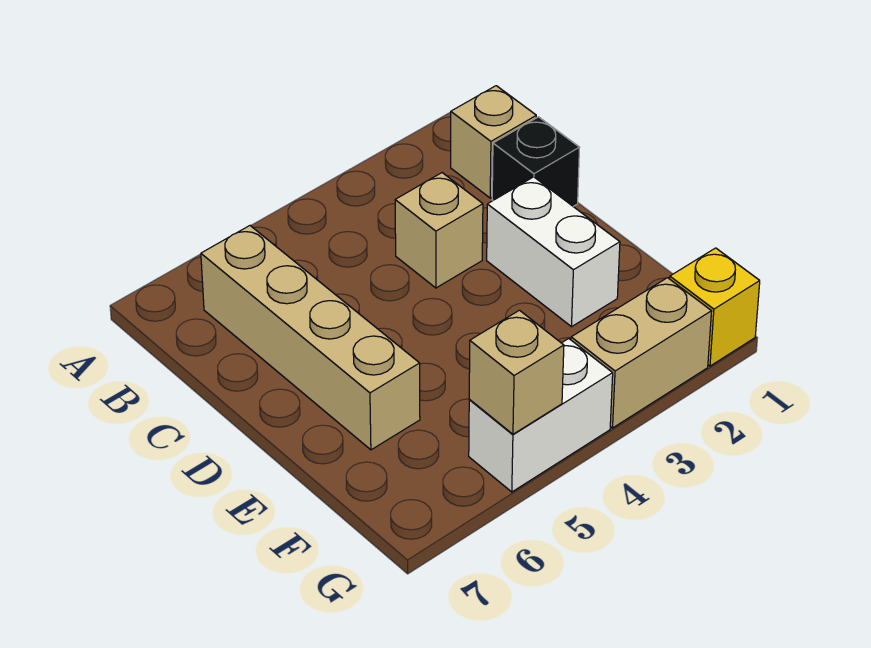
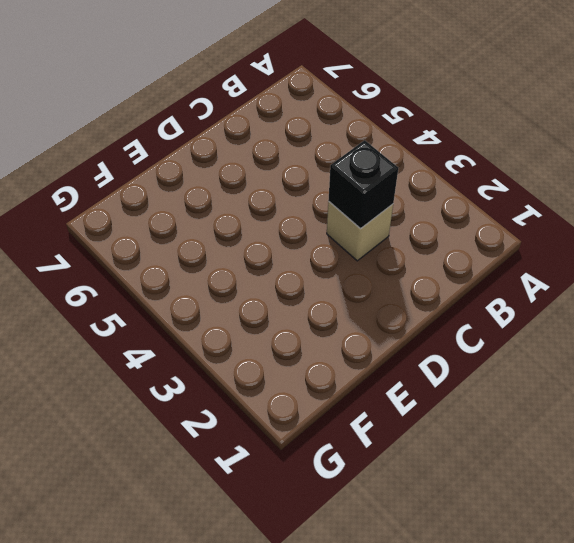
black 1x1 brick [328,140,398,229] -> black 1x1 brick moved to [492,117,580,206]
none -> tan 1x1 brick [451,86,536,198]
none -> tan 1x4 brick [201,226,420,450]

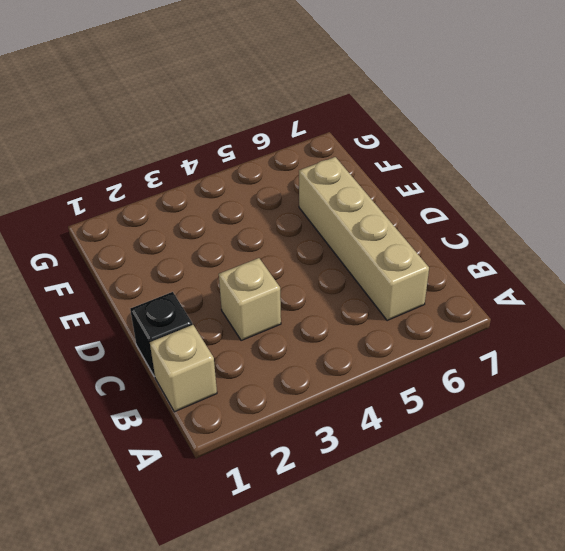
none -> white 1x2 brick [487,177,620,327]
none -> yellow 1x1 brick [670,248,760,366]

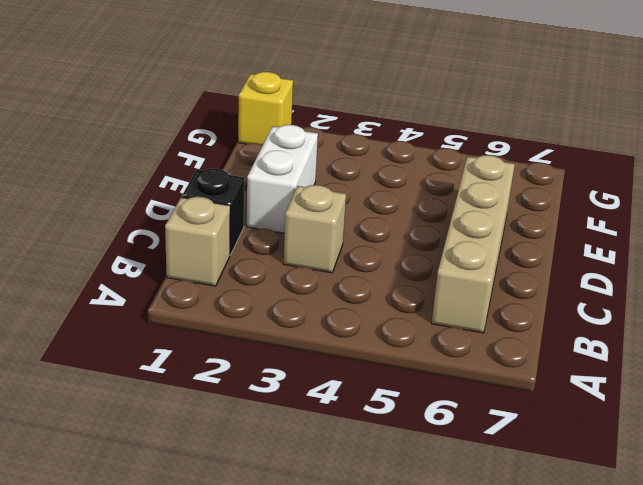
none -> tan 1x2 brick [571,278,712,428]
none -> white 1x2 brick [469,339,613,492]

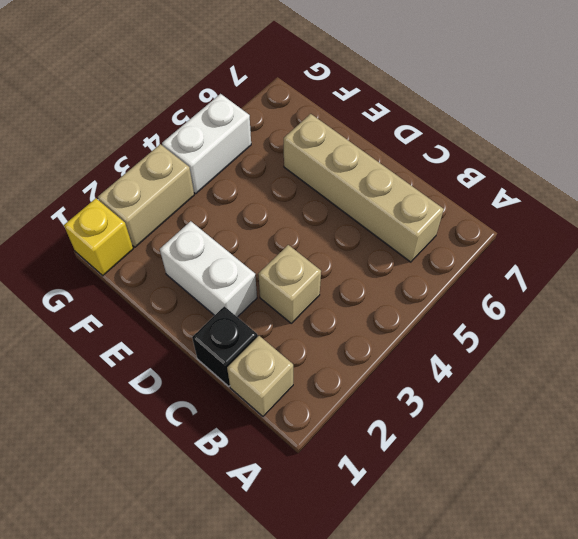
none -> tan 1x1 brick [469,310,564,434]

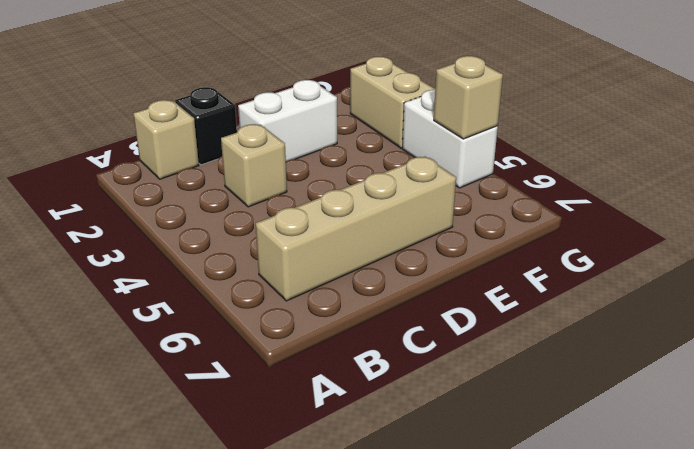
none -> yellow 1x1 brick [670,248,760,366]

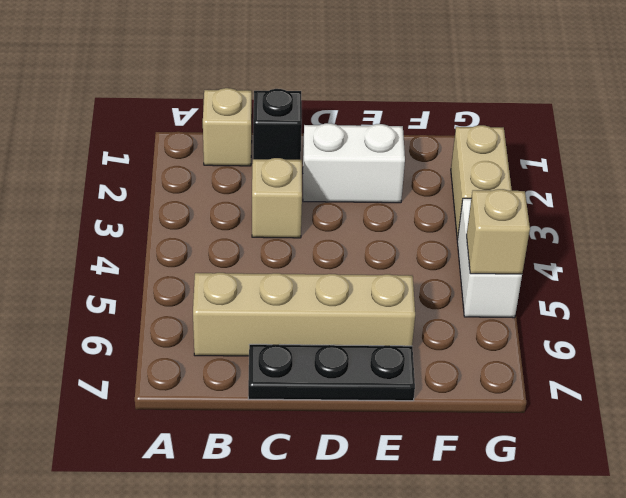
black 1x3 plate [248,344,415,401] -> none
none -> yellow 1x1 brick [670,248,760,366]

